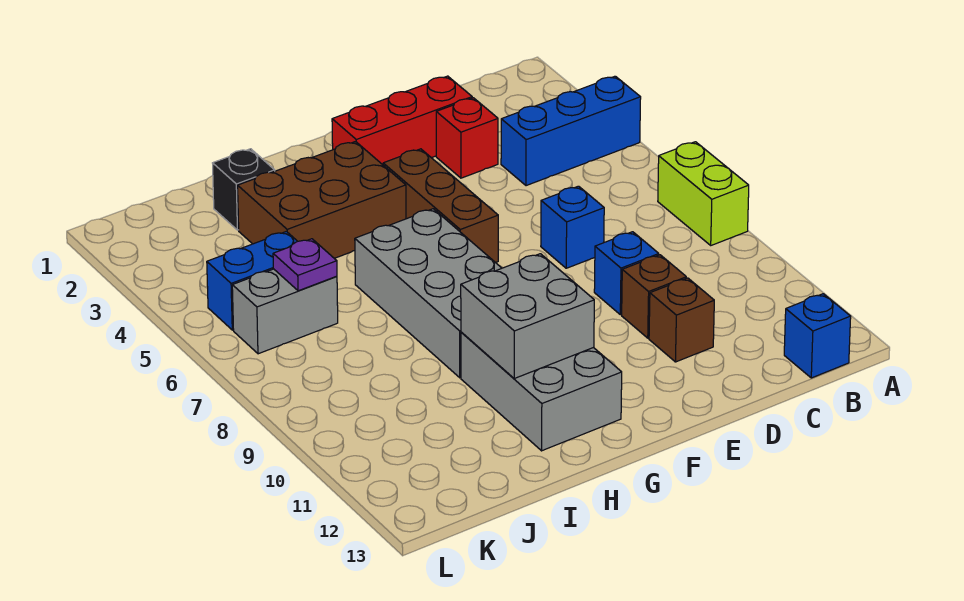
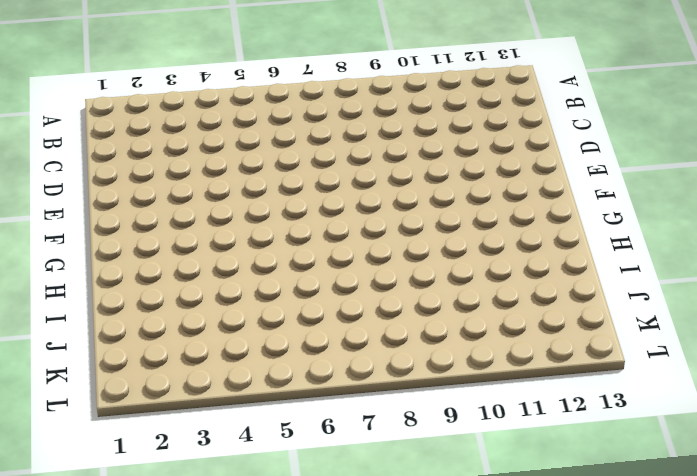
none -> blue 1x3 brick [501,76,641,186]
none -> lime 1x2 brick [658,142,749,245]
none -> blue 1x1 brick [784,294,851,378]

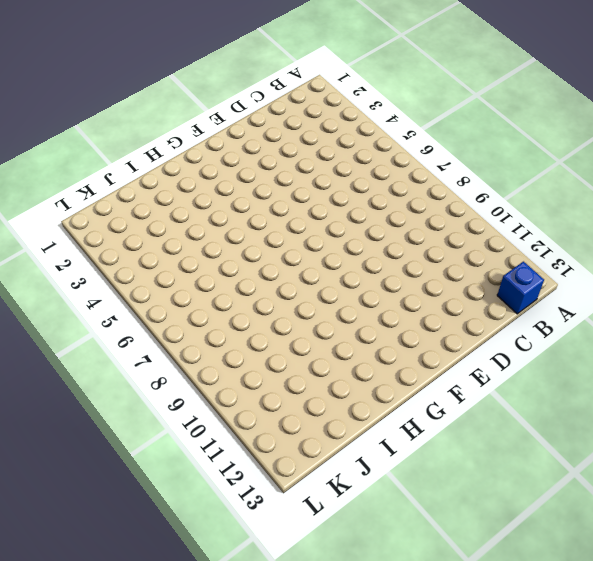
none -> blue 1x3 brick [501,76,641,186]
none -> lime 1x2 brick [658,142,749,245]
none -> red 1x3 brick [332,76,472,165]

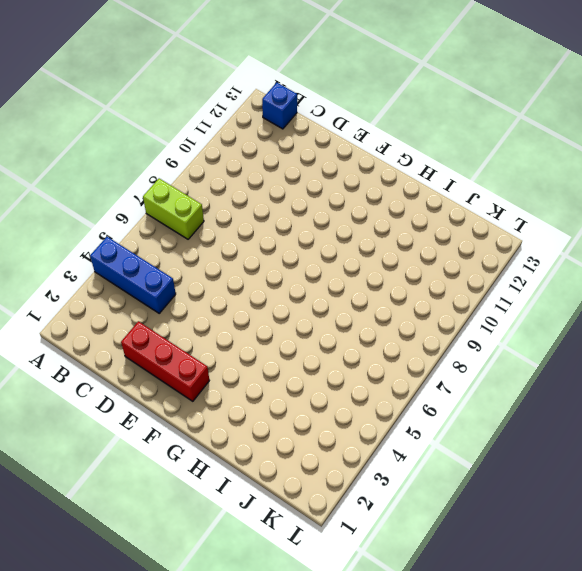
lime 1x2 brick [143,178,204,239] -> lime 1x2 brick turned to [658,142,749,245]
none -> red 1x1 brick [436,98,498,178]
none -> blue 1x1 brick [541,186,604,268]
none -> blue 1x1 brick [594,232,659,315]

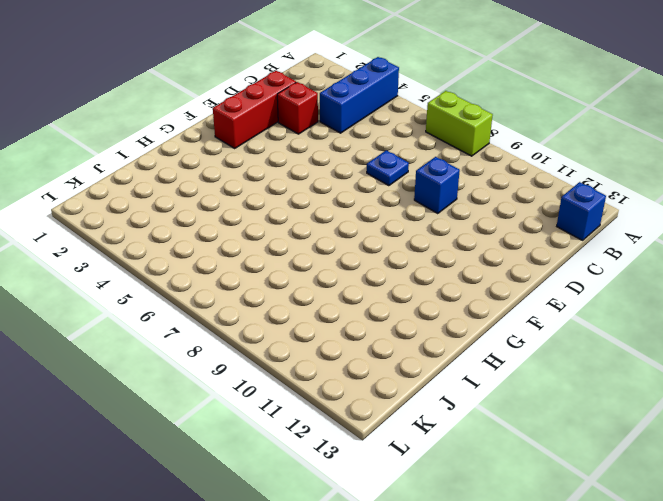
blue 1x1 plate [367,150,409,186] -> blue 1x1 brick [541,186,604,268]
none -> brown 1x1 brick [622,255,686,338]
none -> brown 1x1 brick [649,278,714,362]
none -> brown 1x3 brick [383,149,498,263]

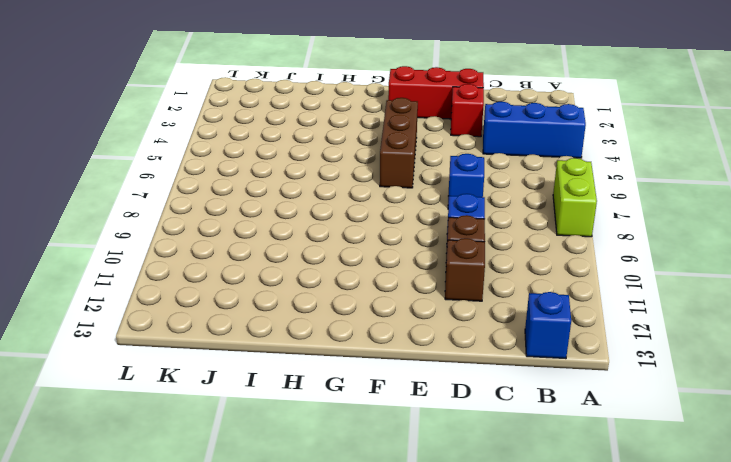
none -> brown 2x3 brick [238,142,406,258]
none -> grey 2x4 brick [355,209,502,378]
none -> grey 2x3 brick [461,332,622,451]

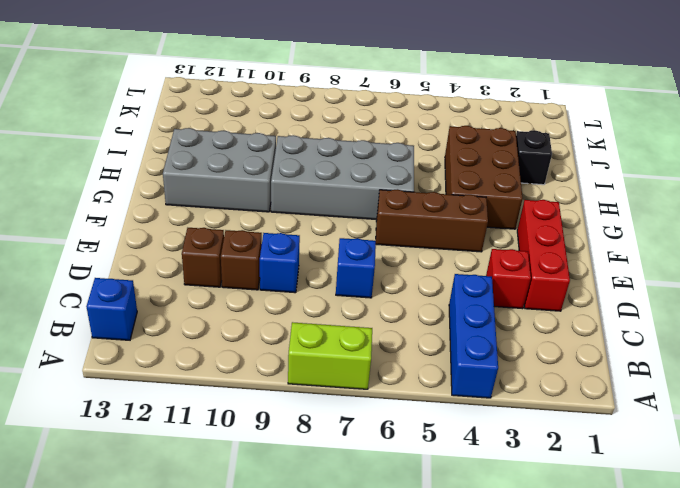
none -> blue 1x2 brick [207,231,297,330]
none -> grey 1x2 brick [232,269,338,354]
none -> grey 2x2 brick [461,254,594,378]

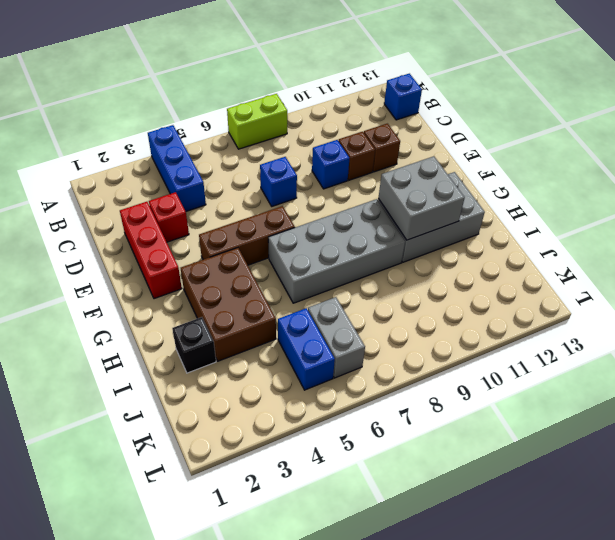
none -> purple 1x1 plate [273,239,337,291]

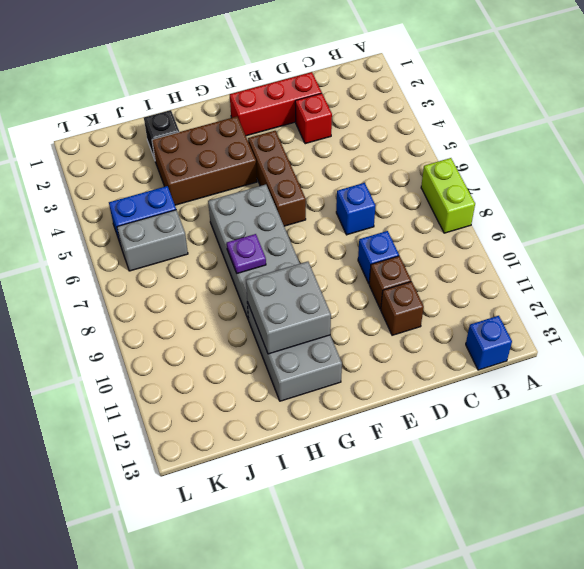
purple 1x1 plate [227,234,266,273] -> purple 1x1 plate moved to [273,239,337,291]
none -> blue 1x3 brick [501,76,641,186]

